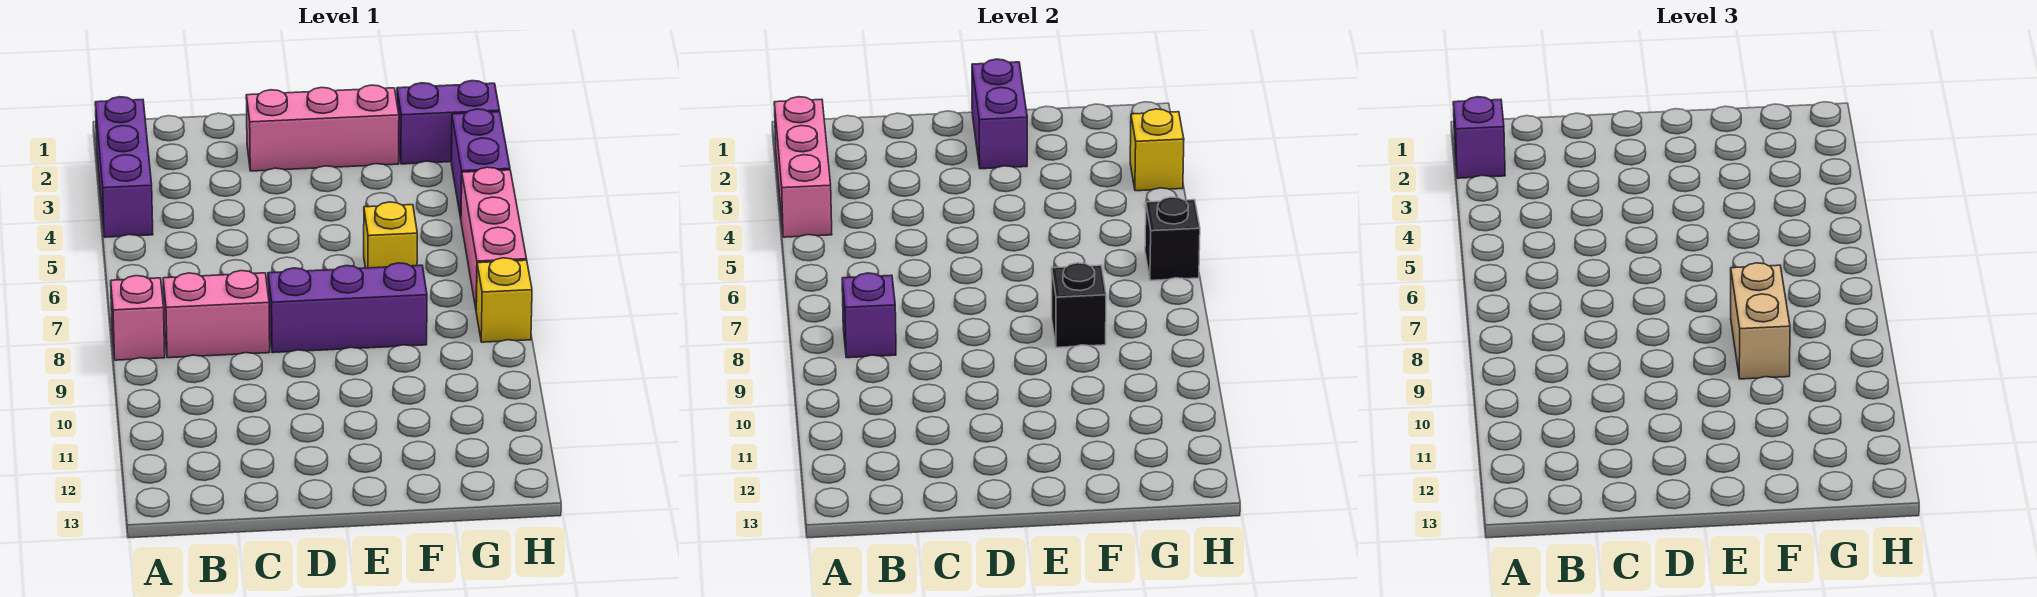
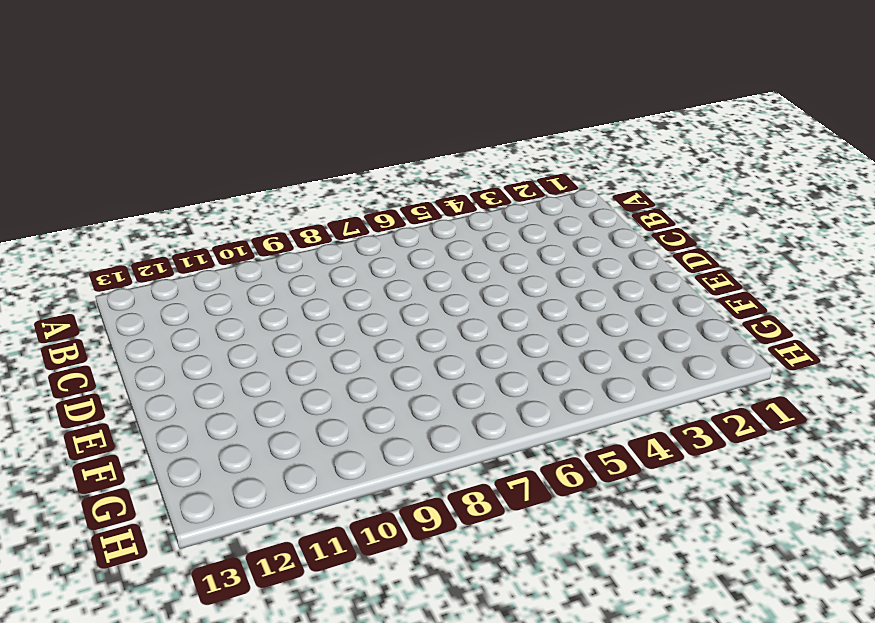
none -> purple 1x3 brick [95,97,153,237]
none -> pink 1x1 brick [111,276,165,360]
none -> pink 1x2 brick [163,271,270,358]

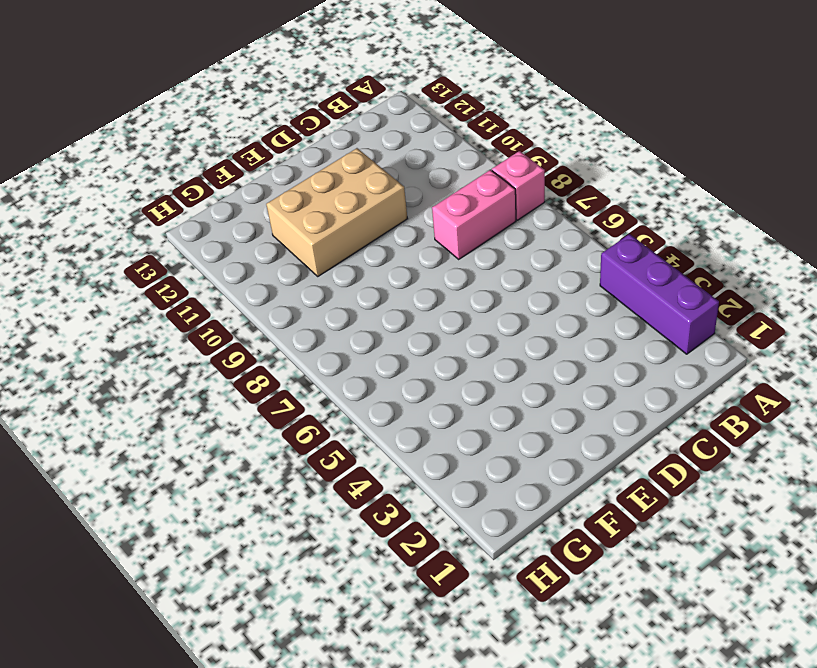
tan 2x3 brick [266,148,408,276] -> none
none -> pink 1x3 brick [246,85,399,171]
none -> purple 1x3 brick [268,263,427,353]
none -> yellow 1x1 brick [364,202,417,268]

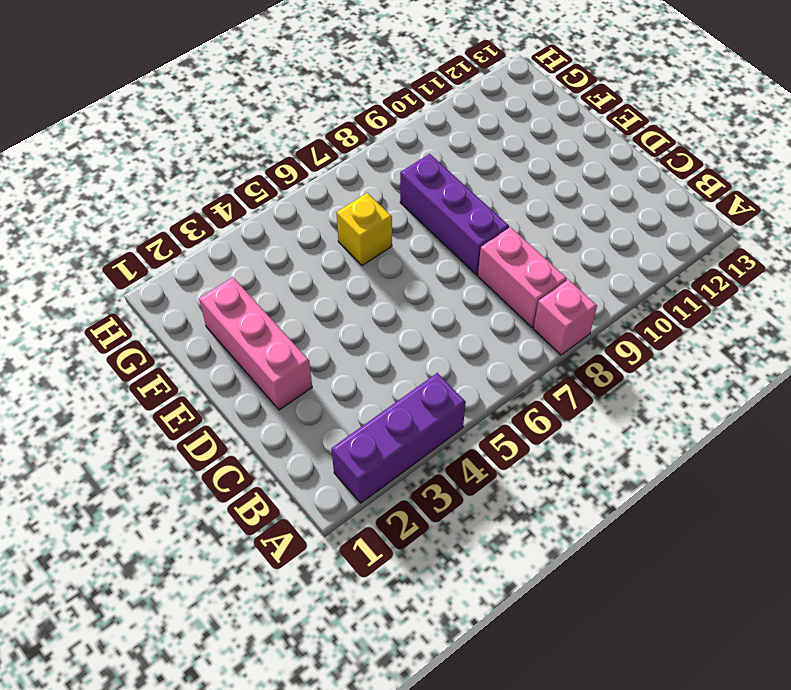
none -> purple 1x2 brick [397,81,500,164]
none -> purple 1x2 brick [451,109,510,218]
none -> pink 1x3 brick [461,167,527,308]

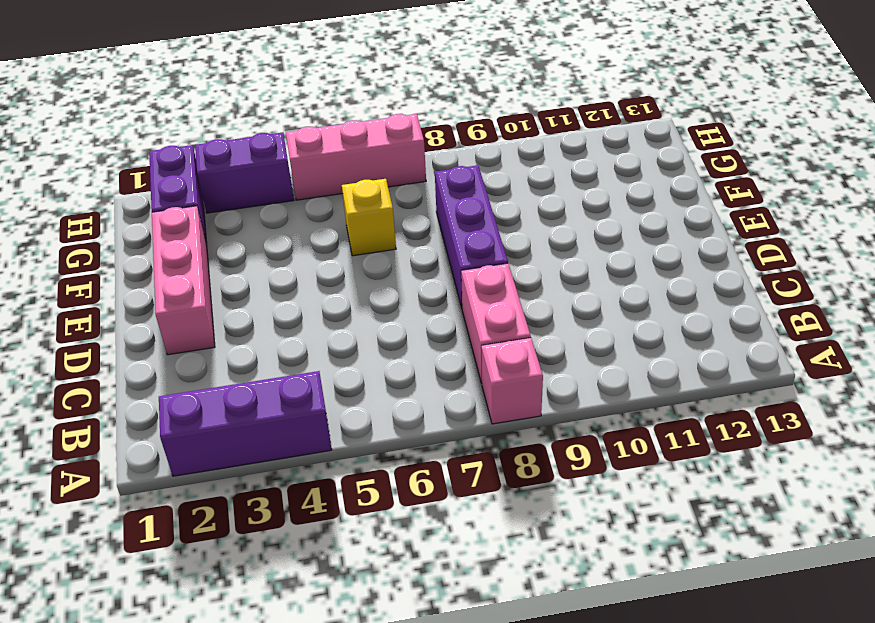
none -> yellow 1x1 brick [476,258,532,342]
none -> pink 1x3 brick [774,97,832,237]
none -> purple 1x1 brick [842,273,896,358]

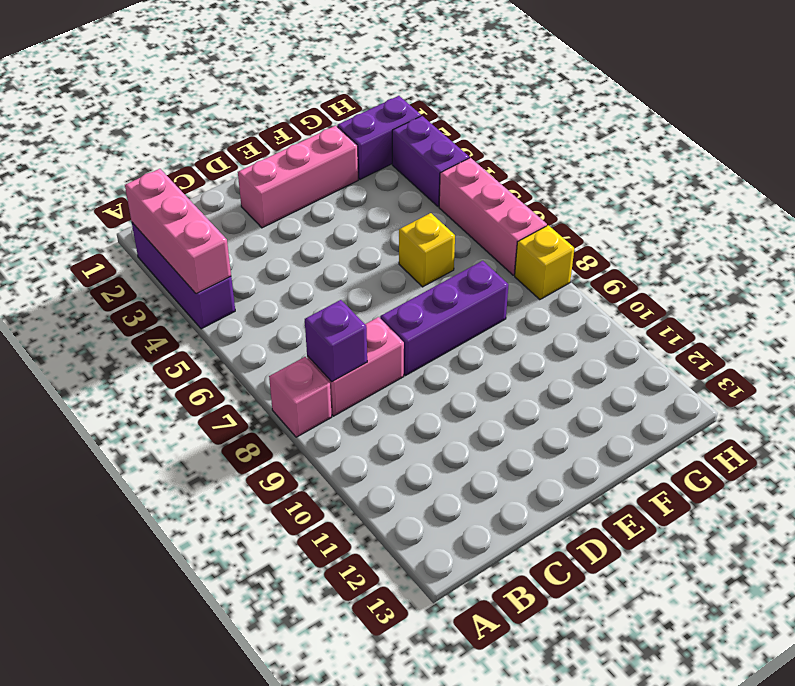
none -> purple 1x2 brick [972,59,1027,169]
none -> black 1x1 brick [1052,263,1106,347]
none -> yellow 1x1 brick [1130,109,1184,191]

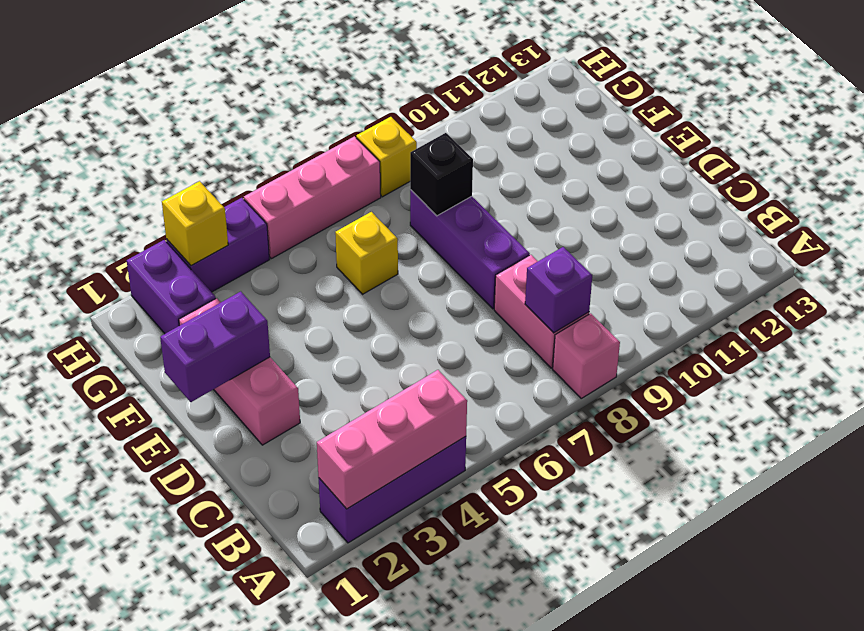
none -> black 1x1 brick [1145,197,1200,280]
none -> purple 1x1 brick [1453,97,1505,178]
none -> tan 1x2 brick [1731,263,1790,379]

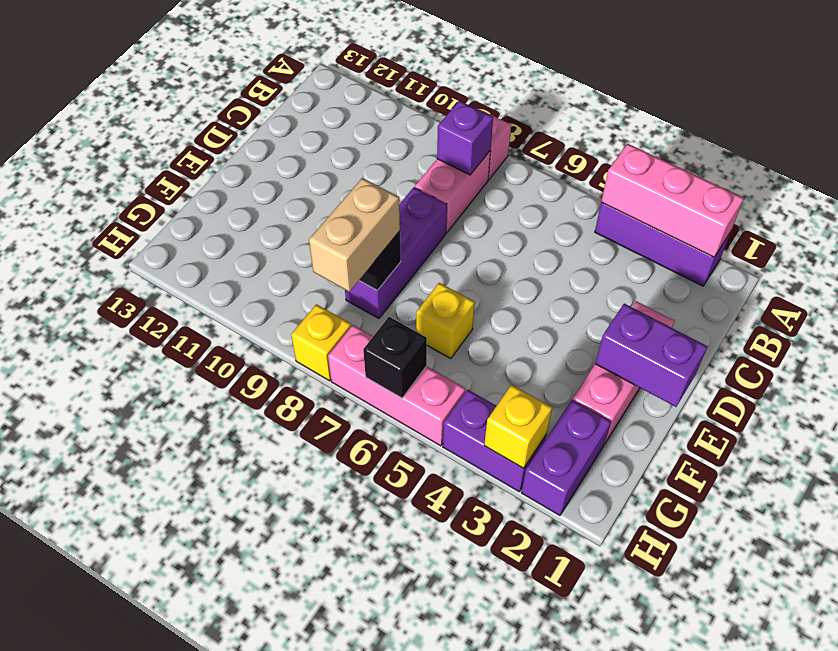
tan 1x2 brick [309,178,400,292] -> tan 1x2 brick turned to [1731,263,1790,379]
none -> purple 1x1 brick [1453,97,1505,178]

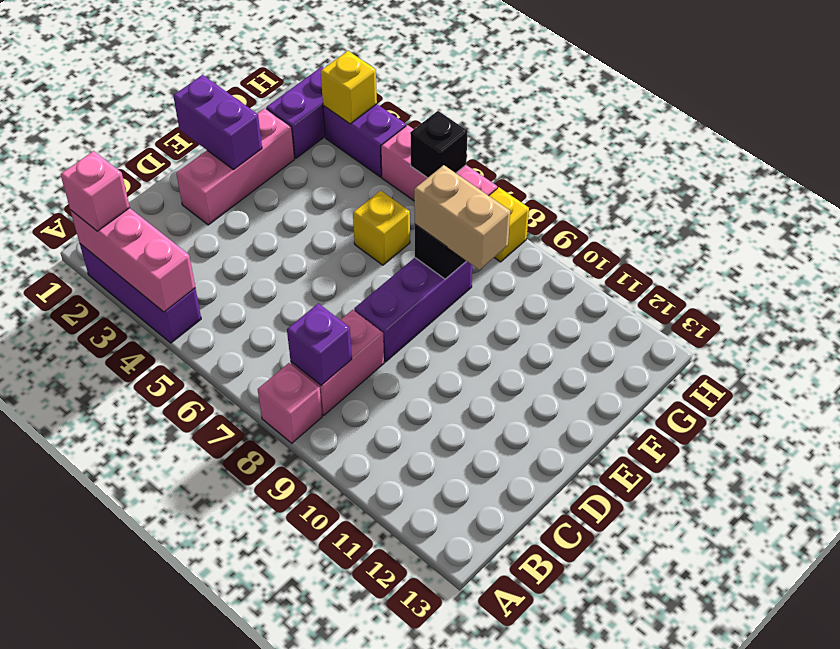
pink 1x1 brick [61,151,130,231] -> purple 1x1 brick [1453,97,1505,178]

